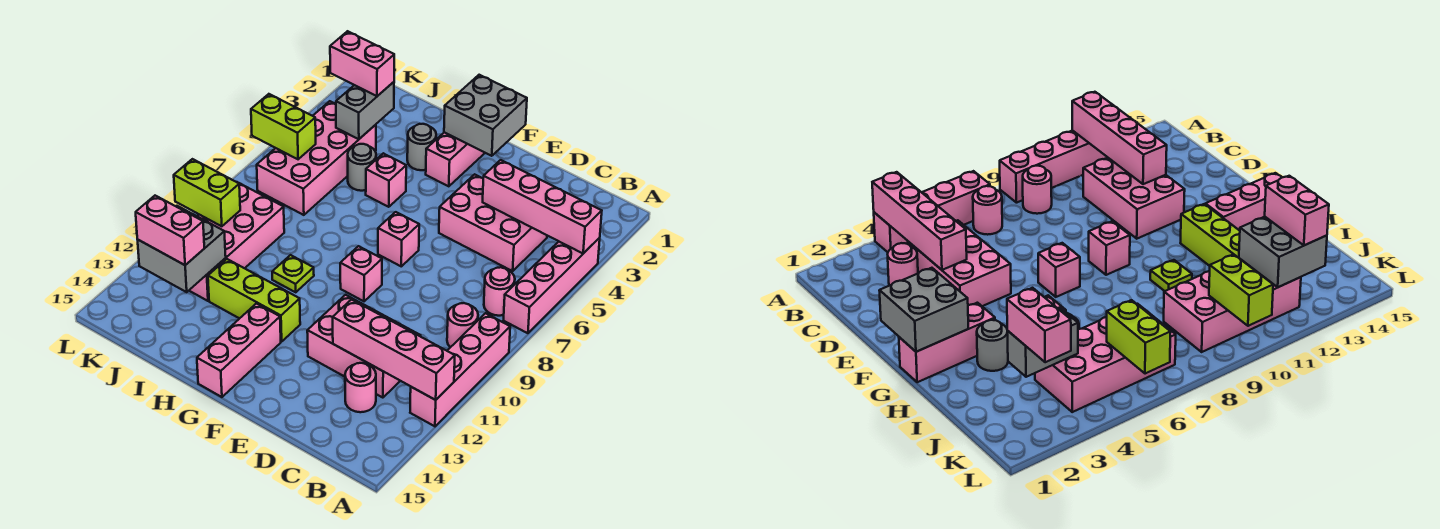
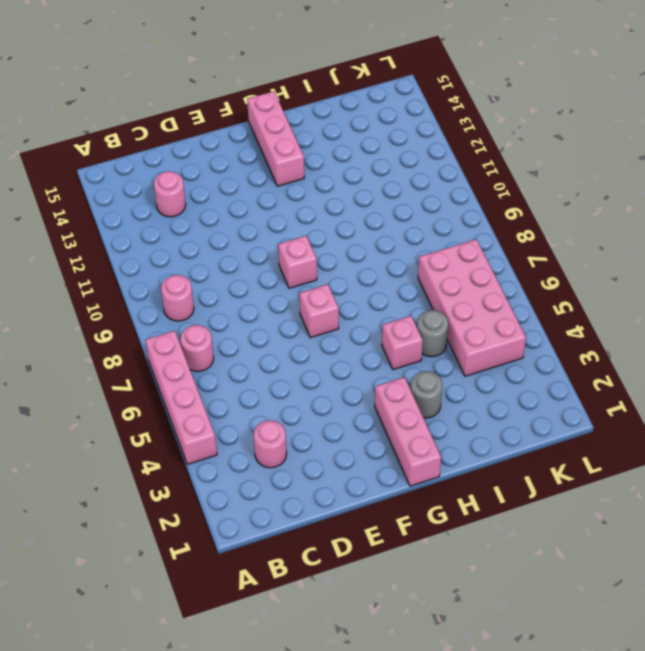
none -> pink 1x4 brick [410,313,510,426]
none -> pink 2x3 brick [439,174,547,271]
none -> pink 2x3 brick [307,295,421,398]

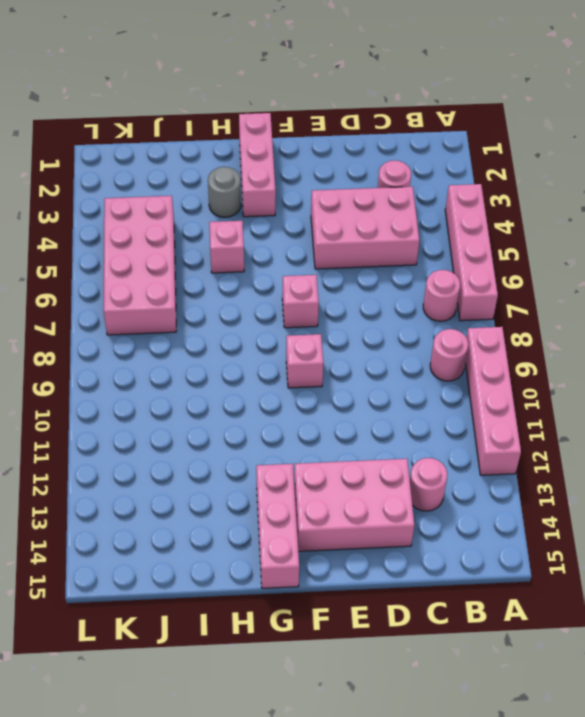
pink 2x3 brick [294,459,414,551] -> pink 2x3 brick moved to [307,295,421,398]
none -> lime 1x3 brick [208,259,300,342]
none -> lime 1x1 plate [272,255,314,292]
none -> grey 1x1 round brick [348,144,376,191]

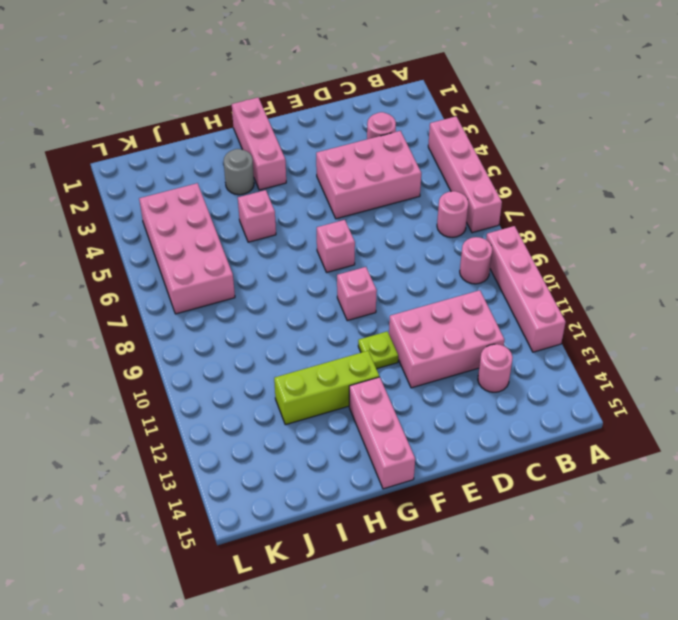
lime 1x1 plate [358,331,398,369] -> lime 1x1 plate moved to [272,255,314,292]
none -> grey 1x1 round brick [348,144,376,191]
none -> pink 2x4 brick [189,182,284,301]
none -> pink 1x4 brick [483,160,602,253]

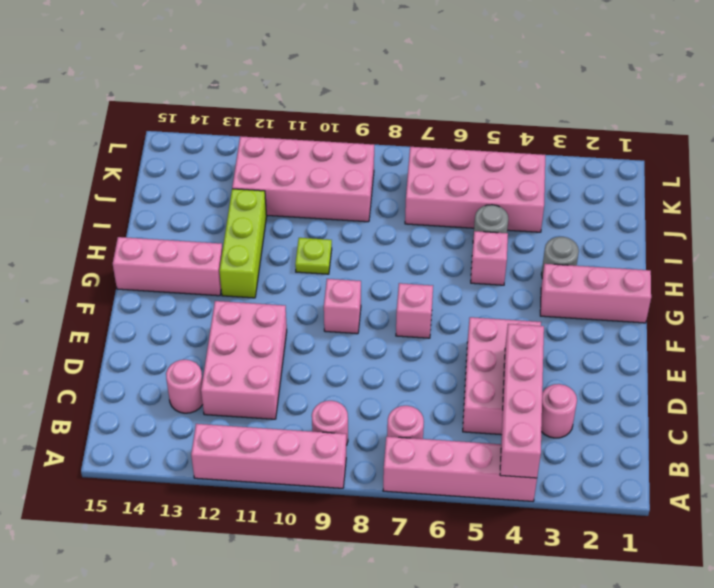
none -> pink 1x4 brick [333,300,455,400]
none -> grey 2x2 brick [444,75,527,156]
none -> grey 1x2 brick [336,82,394,139]

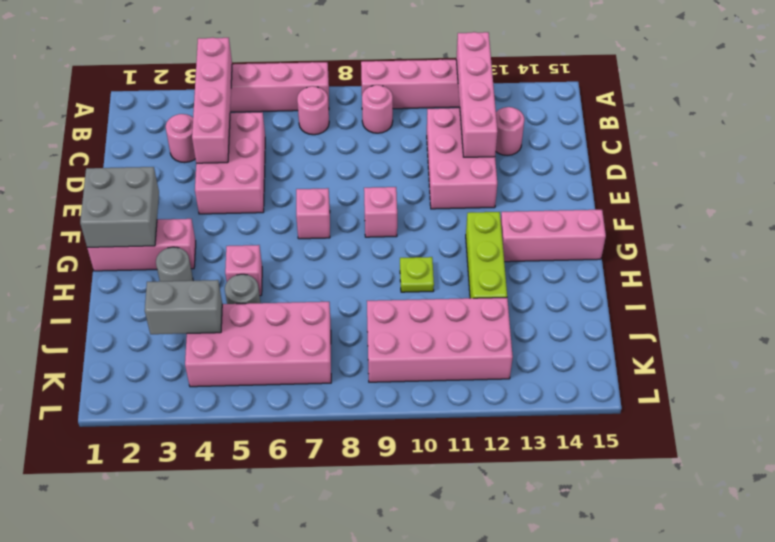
none -> grey 2x2 brick [138,206,226,292]
none -> lime 1x2 brick [251,94,316,159]
none -> lime 1x2 brick [174,159,240,226]

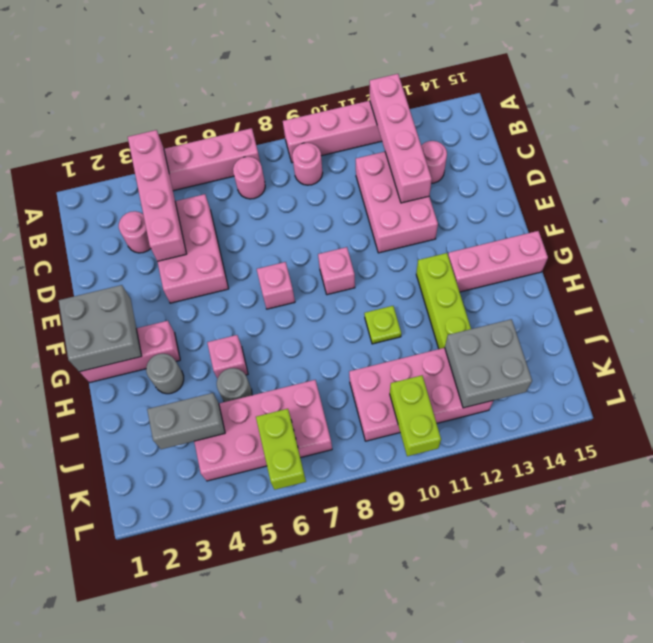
none -> pink 1x2 brick [330,31,394,96]
none -> pink 1x2 brick [136,196,204,265]

